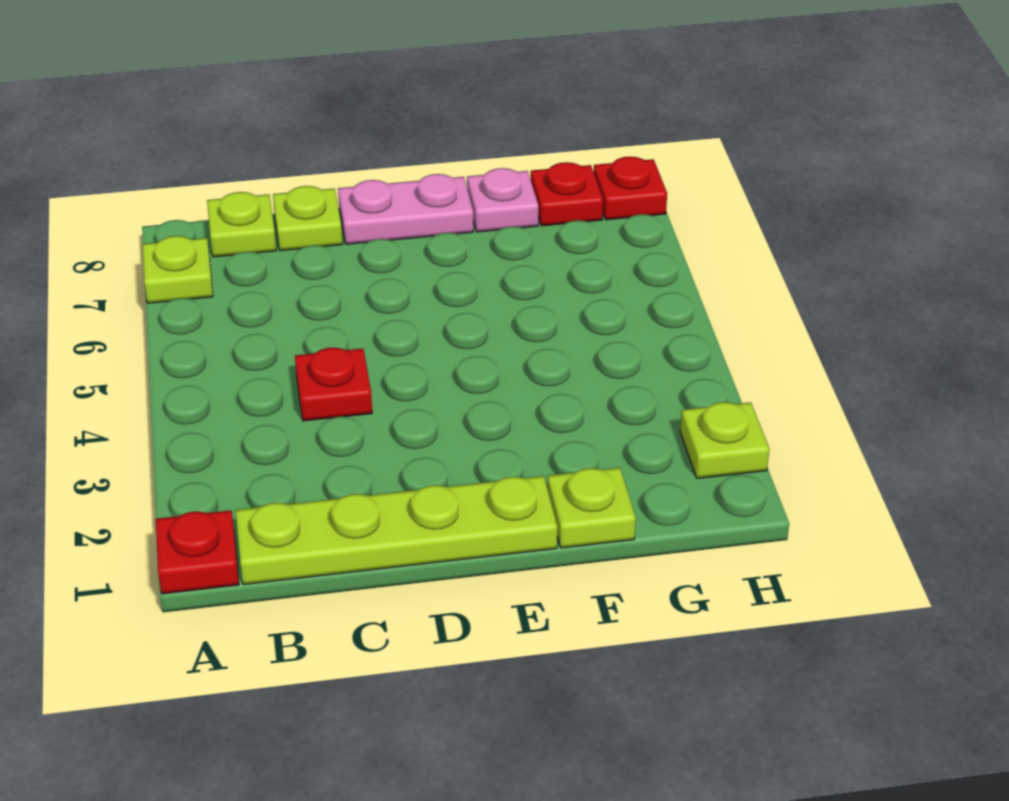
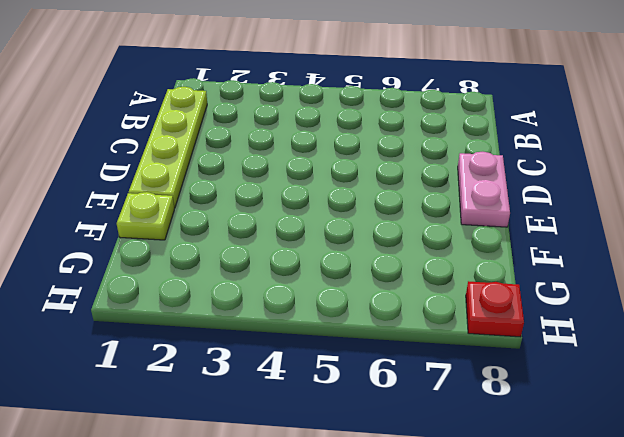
none -> red 1x1 plate [156,510,239,594]
none -> lime 1x1 plate [143,236,213,303]
none -> lime 1x1 plate [207,192,276,257]

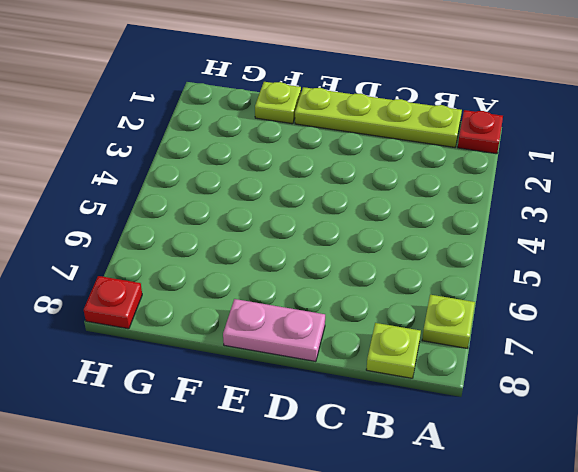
none -> red 1x1 plate [295,348,372,421]
none -> lime 1x1 plate [273,186,342,251]
none -> pink 1x1 plate [467,168,538,232]

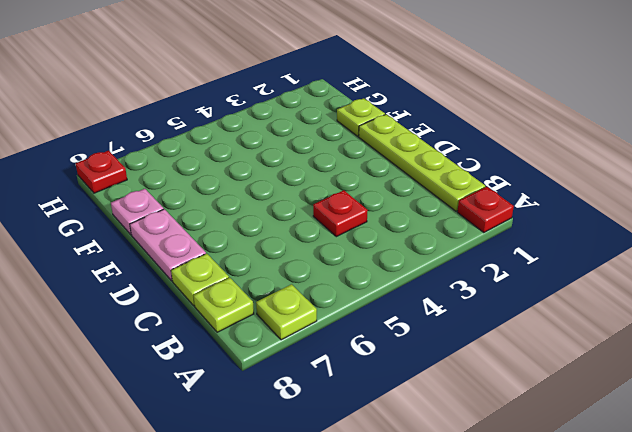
none -> red 1x1 plate [531,162,603,226]
none -> lime 1x1 plate [680,402,769,478]

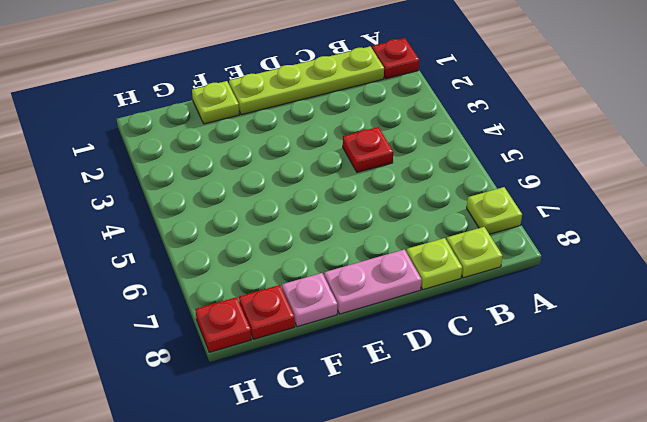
none -> lime 1x1 plate [680,402,769,478]

